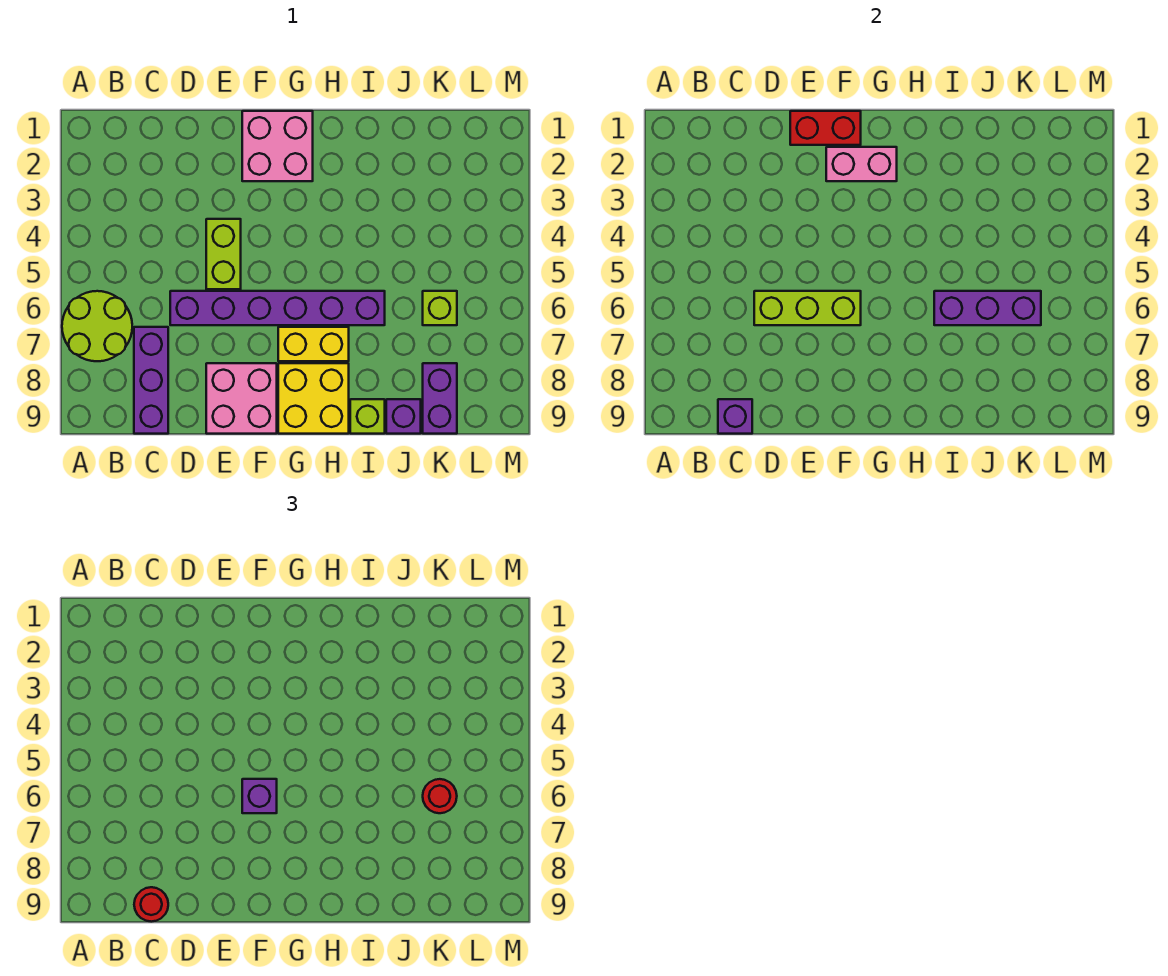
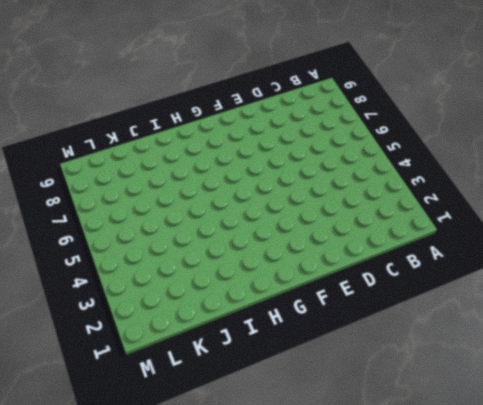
none -> lime 2x2 round brick [62,291,132,361]
none -> purple 1x3 brick [134,327,168,434]
none -> purple 1x6 brick [170,291,385,325]

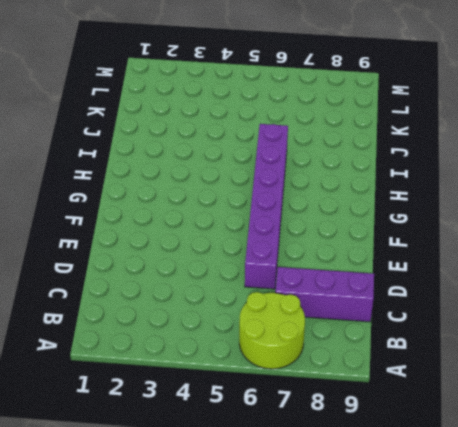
none -> lime 1x2 brick [206,219,241,289]
none -> pink 2x2 brick [206,363,277,434]
none -> pink 2x2 brick [242,111,313,181]

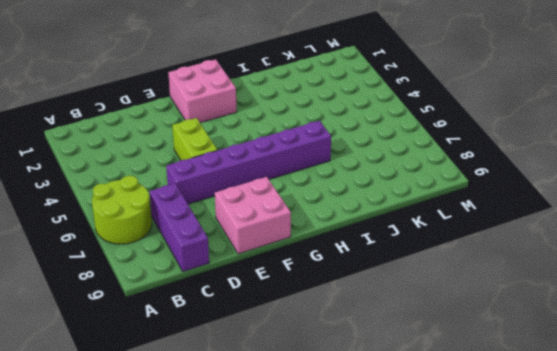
none -> yellow 1x2 brick [278,327,349,361]
none -> yellow 2x2 brick [278,363,349,434]
none -> lime 1x1 brick [350,399,385,434]

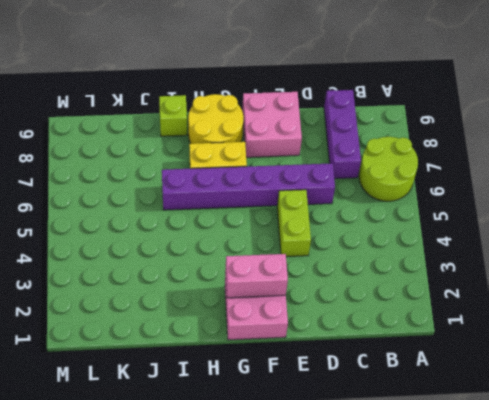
yellow 2x2 round brick [188,94,243,144] -> yellow 2x2 brick [278,363,349,434]
none -> purple 1x1 brick [386,399,421,434]
none -> lime 1x1 brick [423,291,457,325]
none -> purple 1x2 brick [423,363,457,434]

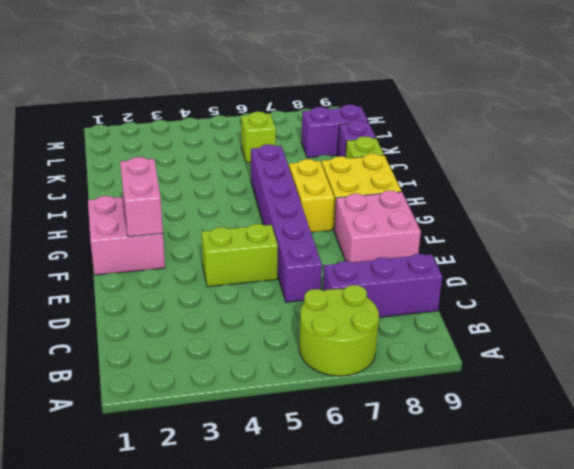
none -> purple 1x1 brick [718,399,752,434]
none -> lime 1x3 brick [754,291,861,325]
none -> red 1x2 brick [790,111,861,145]

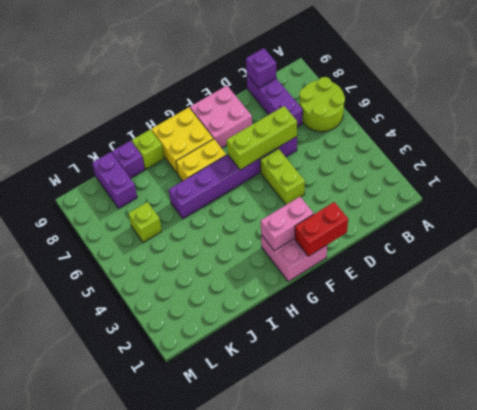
none -> purple 1x3 brick [934,291,1041,325]
none -> red 1x1 round brick [134,887,168,922]
none -> purple 1x1 brick [242,779,277,813]

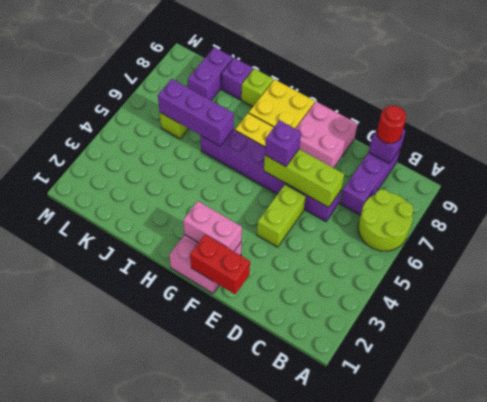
none -> red 1x1 round brick [423,779,457,813]

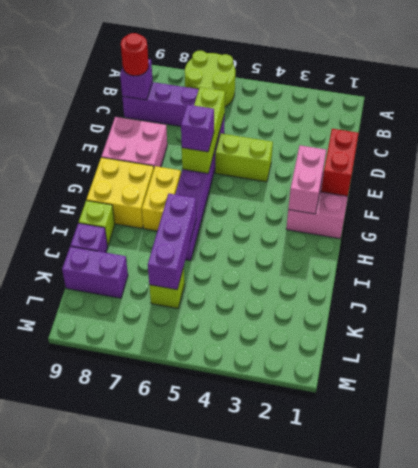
none -> red 1x1 round brick [423,779,457,813]

